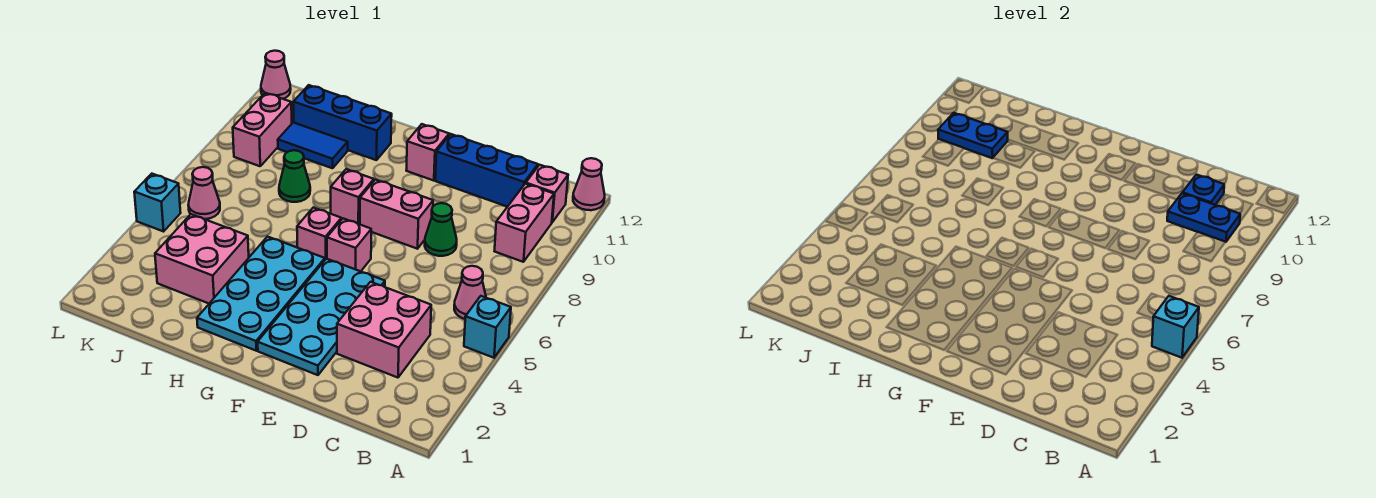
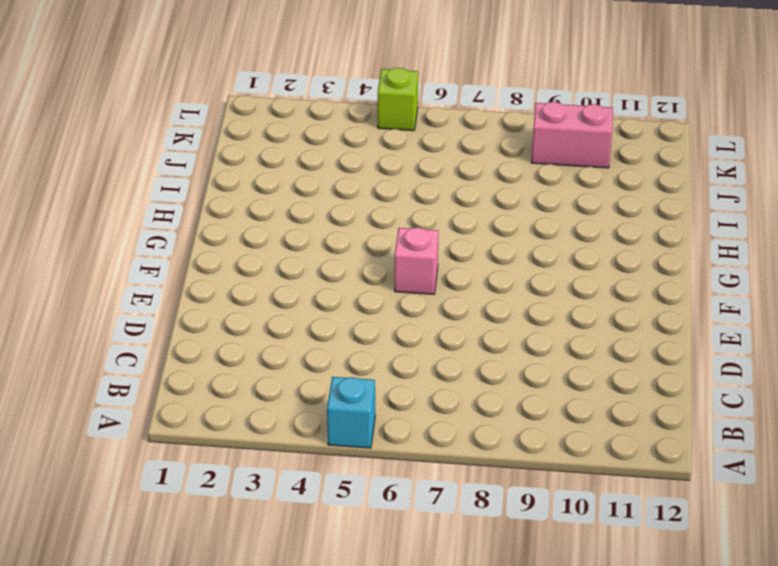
lime 1x1 brick [378,68,418,131] -> cyan 1x1 brick [134,174,181,232]
none -> pink 1x1 cone [573,158,605,210]
none -> pink 1x1 cone [454,266,486,319]
none -> pink 1x2 brick [495,184,554,262]

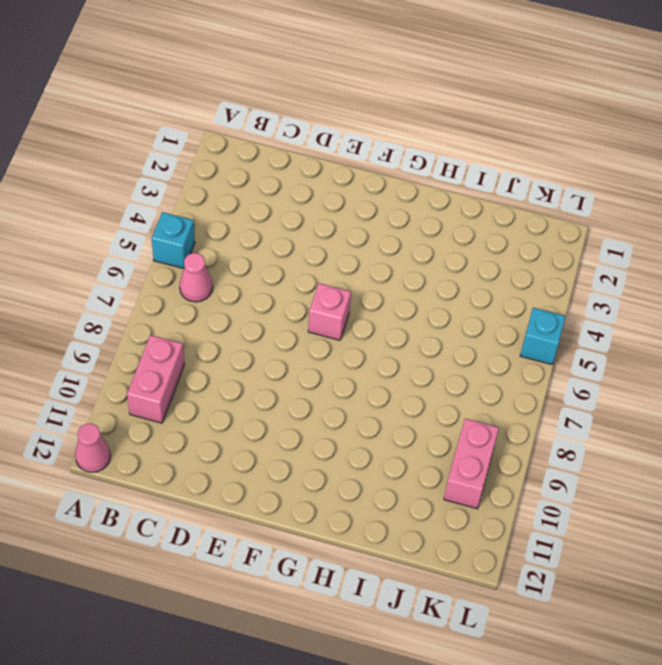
none -> pink 1x1 brick [526,165,568,222]
none -> pink 2x2 brick [337,282,431,378]
none -> blue 1x3 brick [435,134,538,207]

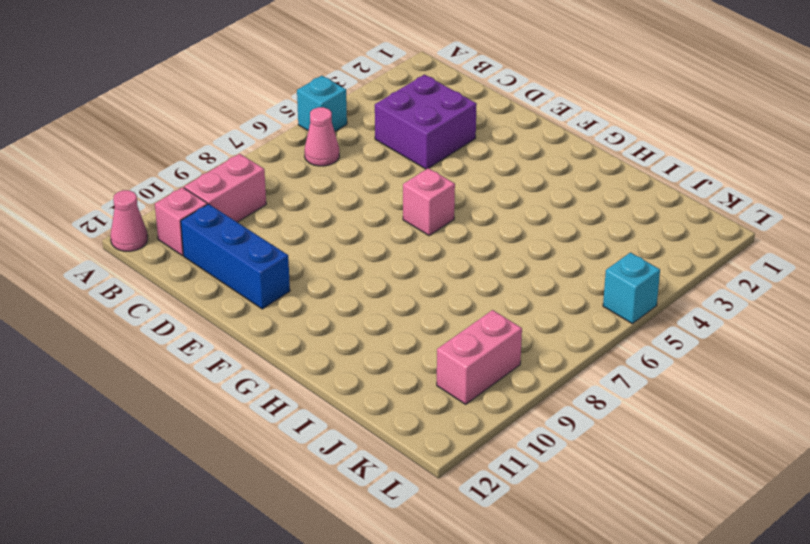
purple 2x2 brick [375,75,477,169] -> pink 2x2 brick [337,282,431,378]
none -> green 1x1 cone [425,203,457,256]
none -> cyan 2x4 plate [258,259,385,375]
none -> pink 1x2 brick [360,180,433,249]

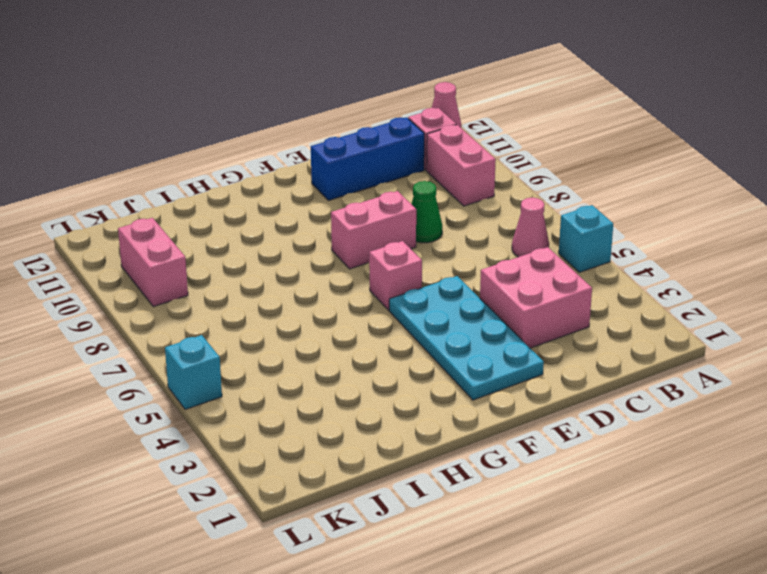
none -> pink 1x1 brick [406,124,449,181]
none -> cyan 2x4 plate [197,237,325,351]
none -> pink 1x1 brick [297,208,341,260]

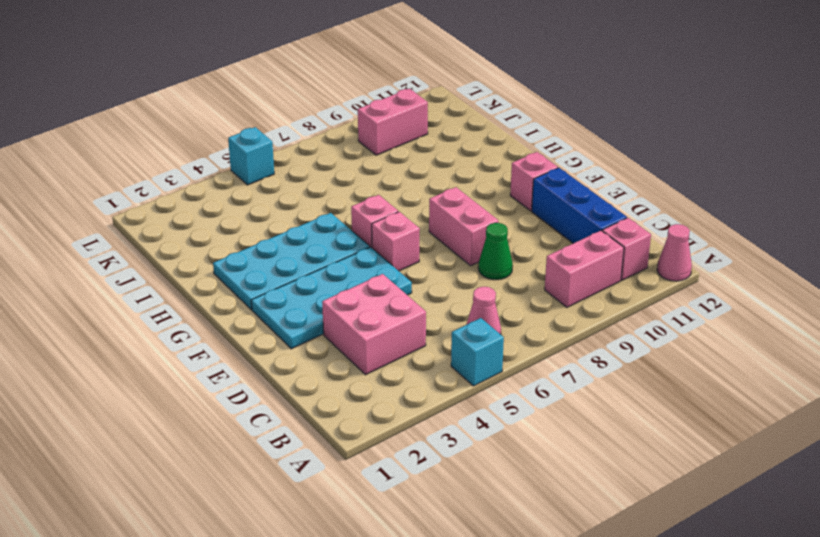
none -> pink 1x1 brick [331,169,374,224]
none -> blue 1x3 brick [293,85,392,160]
none -> pink 2x2 brick [155,214,249,303]

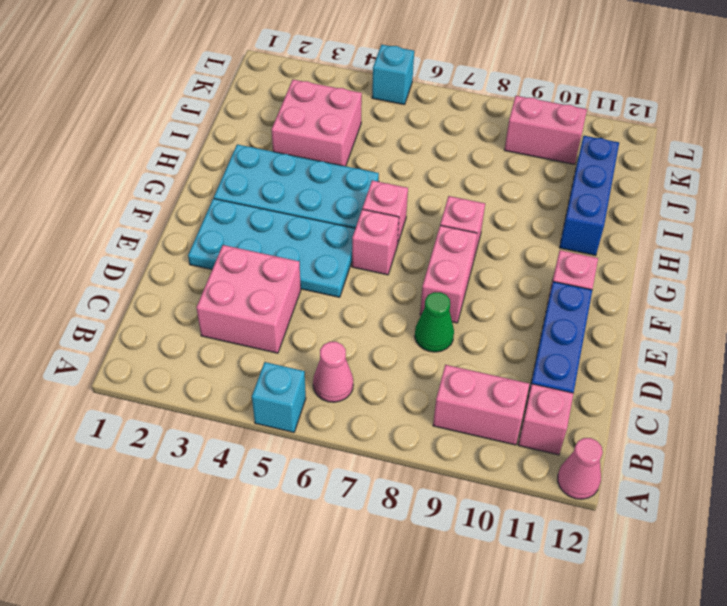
none -> green 1x1 cone [279,150,310,202]
none -> blue 1x2 tile [278,123,348,168]
none -> pink 1x1 cone [188,167,220,219]

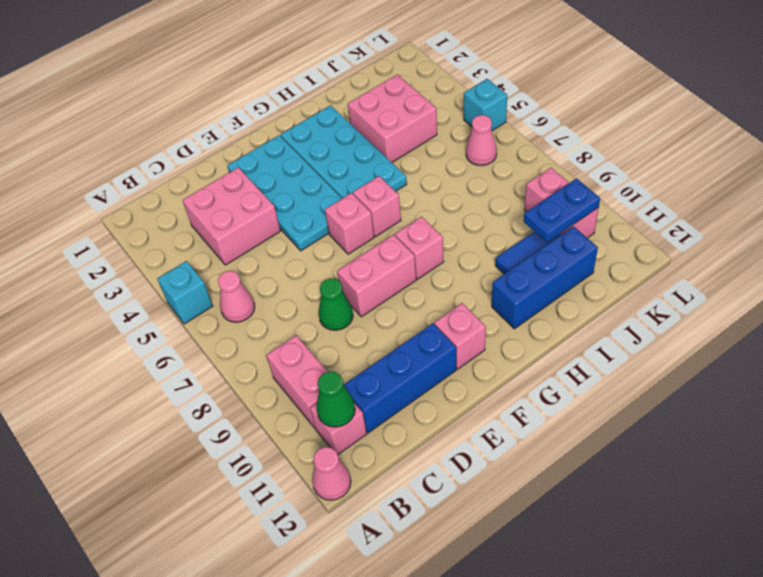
green 1x1 cone [316,371,355,427] -> green 1x1 cone moved to [279,150,310,202]
none -> pink 1x1 cone [261,51,291,99]
none -> cyan 1x1 brick [1152,296,1199,358]
none -> blue 1x2 plate [1167,193,1240,242]

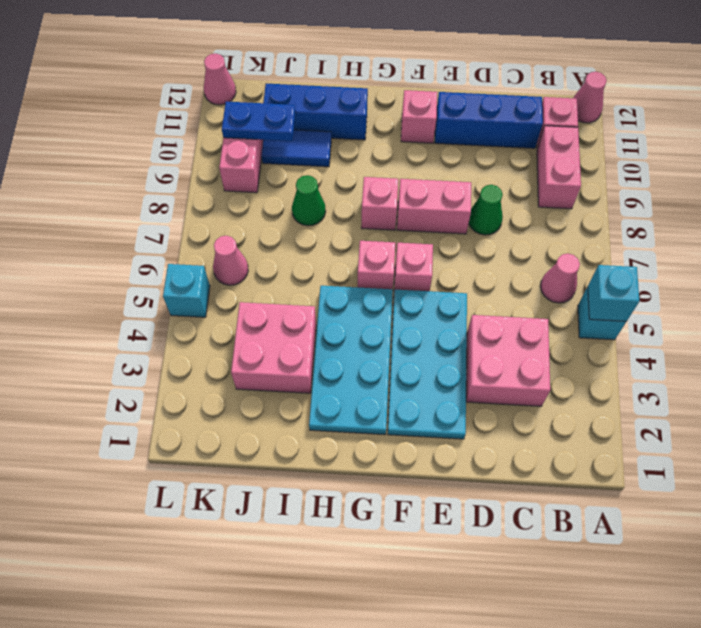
none -> blue 1x2 plate [1167,193,1240,242]
none -> blue 1x1 plate [1182,175,1224,205]

